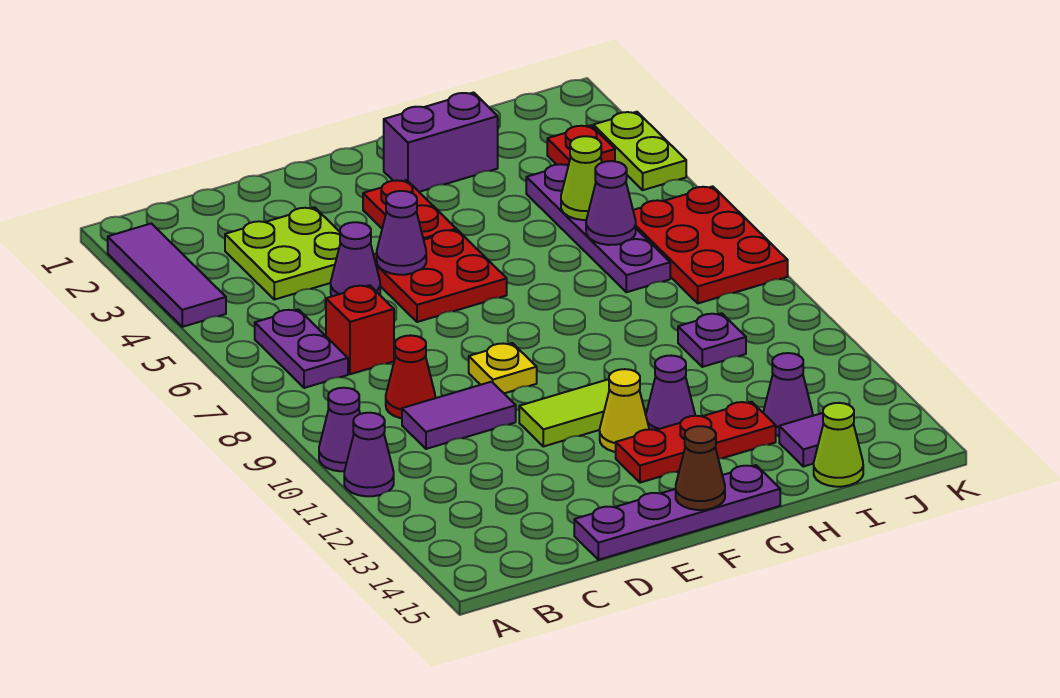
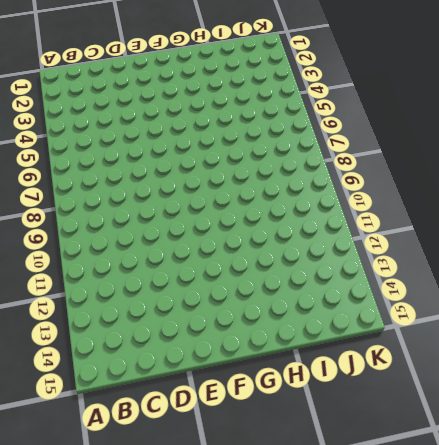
none -> purple 1x3 tile [108,223,226,327]
none -> purple 1x1 cone [319,388,360,471]
none -> purple 1x1 cone [344,413,394,496]
none -> purple 1x2 plate [255,309,348,388]

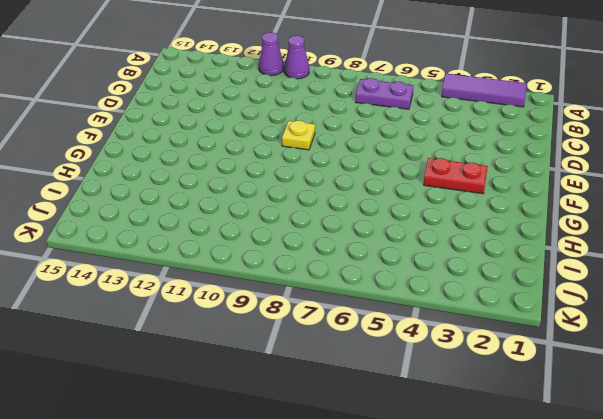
none -> lime 2x2 plate [225,207,340,300]
none -> red 1x1 brick [326,285,394,374]
none -> red 1x1 cone [386,335,435,418]
none -> purple 1x2 tile [402,382,516,449]

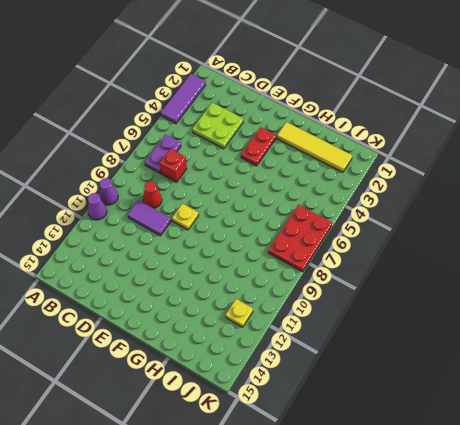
yellow 1x4 tile [277,122,352,172] -> purple 1x2 brick [384,93,498,192]
yellow 1x1 plate [226,299,253,327] -> none
none -> purple 1x1 cone [331,222,380,296]
none -> purple 1x4 plate [574,465,780,560]
none -> red 2x2 plate [374,230,507,322]
none -> lime 1x2 tile [519,379,609,446]

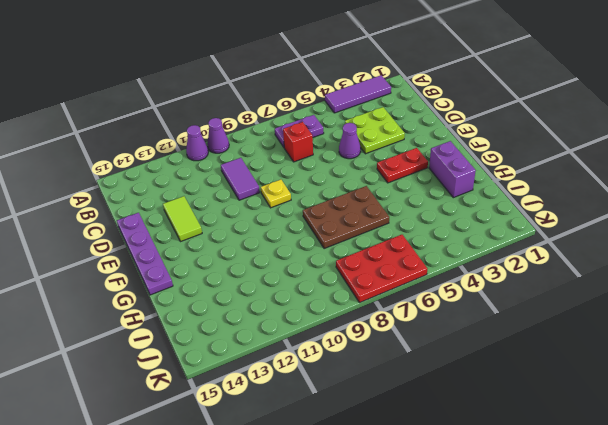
lime 1x2 tile [163,196,202,242] -> lime 1x2 tile moved to [519,379,609,446]
brown 2x3 plate [303,186,389,249] -> none
none -> red 1x1 cone [386,335,435,418]
none -> red 2x2 plate [374,230,507,322]
none -> yellow 1x1 cone [600,369,649,452]
none -> red 1x3 plate [616,402,776,483]

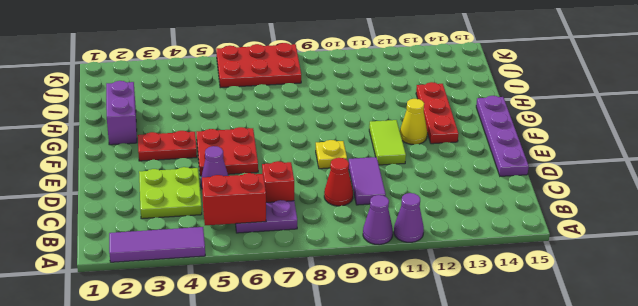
red 1x2 brick [202,173,266,225] -> none
none -> purple 1x1 cone [646,356,695,430]
none -> purple 1x4 plate [526,164,670,292]
none -> purple 1x1 plate [678,313,746,367]
none -> purple 1x1 cone [763,353,813,436]

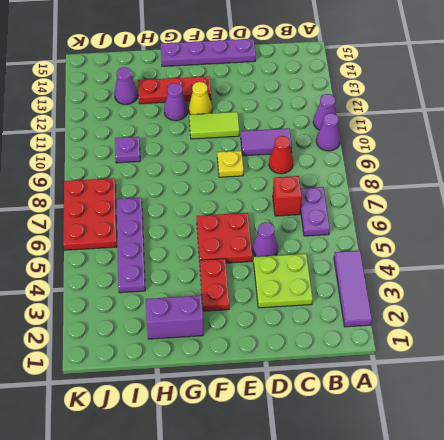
none -> purple 1x1 tile [779,413,823,466]
none -> lime 1x1 cone [814,403,863,487]
none -> red 1x1 plate [547,125,615,165]
none -> lime 1x2 plate [593,112,686,190]

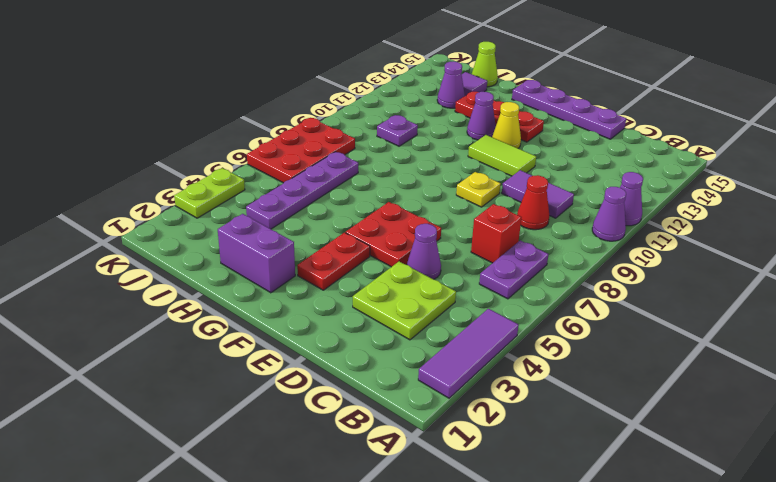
none -> red 1x1 plate [547,125,615,165]
none -> purple 1x1 cone [377,191,426,275]
none -> brown 1x1 cone [676,426,725,510]
none -> lime 1x1 cone [561,136,602,220]

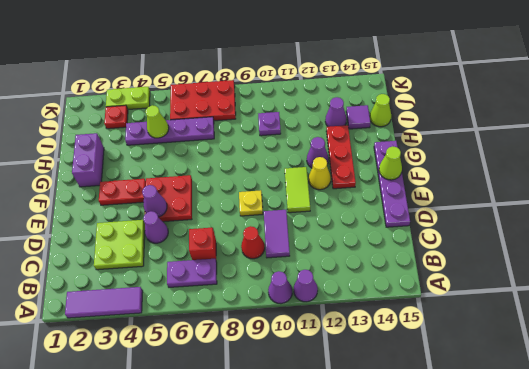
lime 1x1 cone [379,146,402,180] -> brown 1x1 cone [676,426,725,510]
none -> purple 1x1 cone [586,161,636,245]

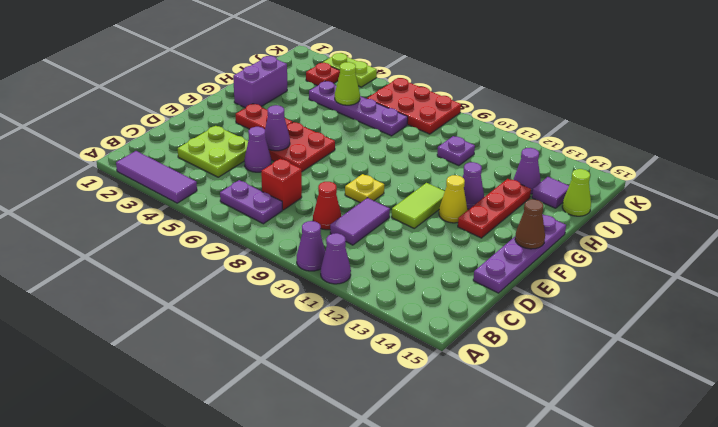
none -> purple 1x1 cone [586,161,636,245]

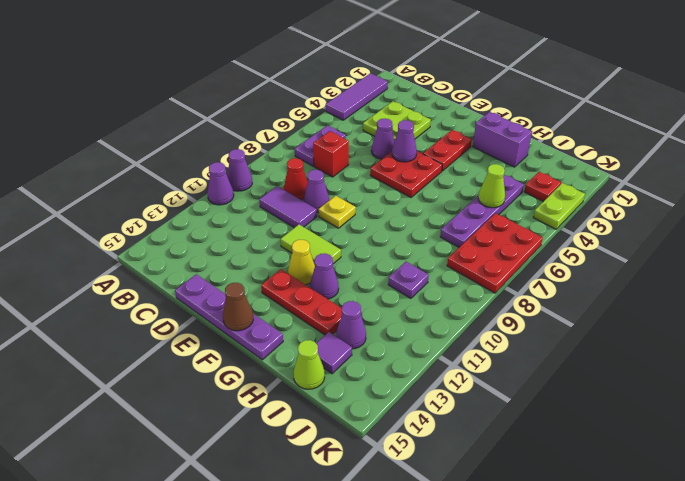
purple 1x1 cone [304,170,329,212] -> purple 1x1 cone moved to [586,161,636,245]

